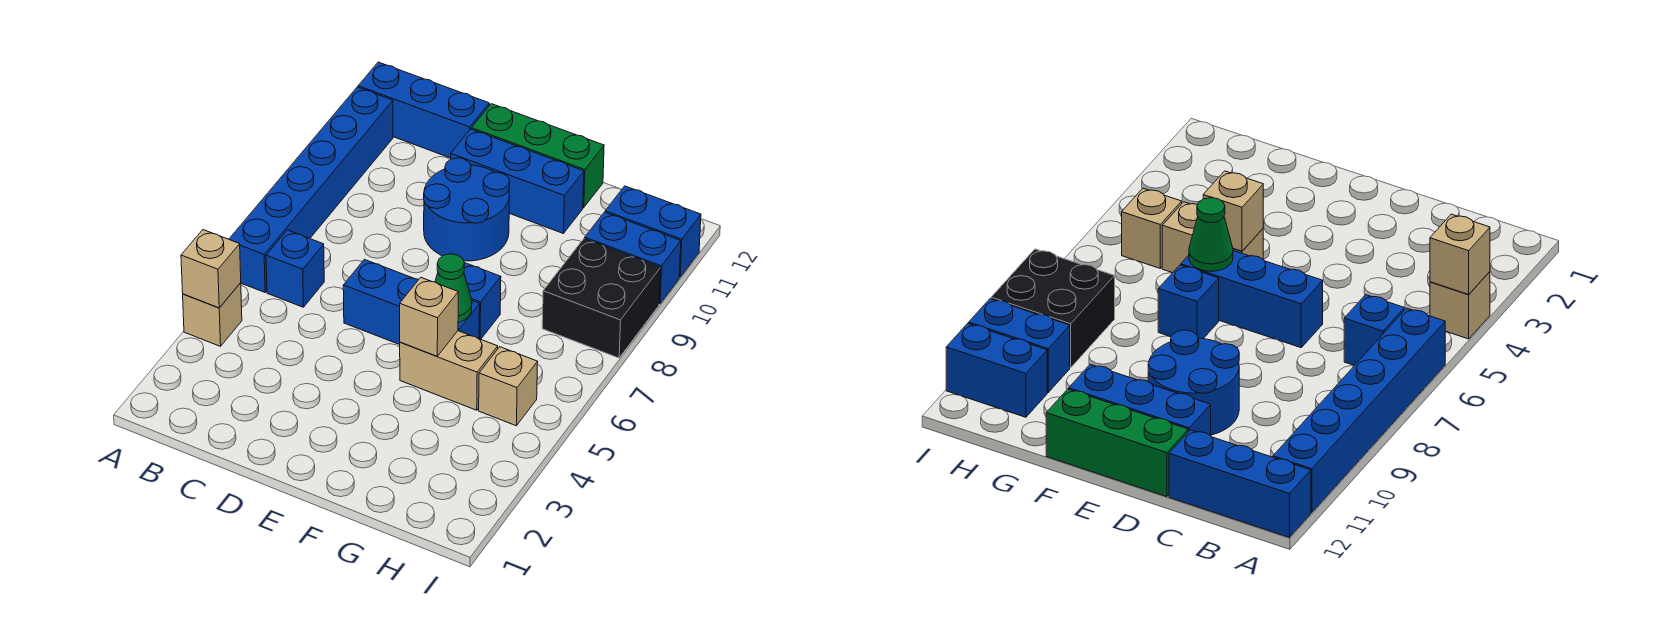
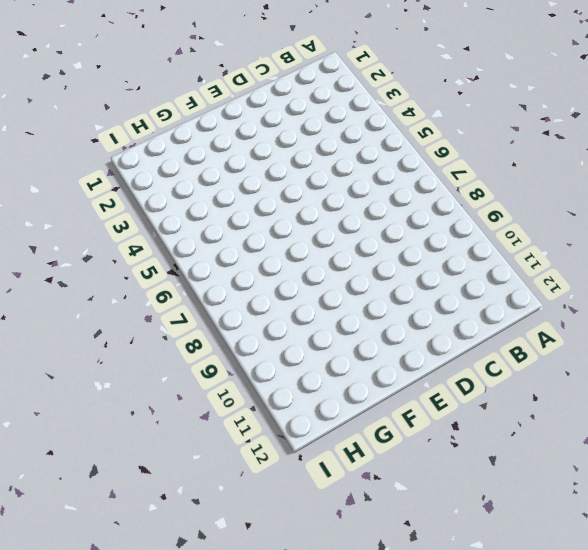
none -> tan 1x1 brick [183,283,242,346]
none -> blue 1x6 brick [229,87,393,292]
none -> blue 1x3 brick [358,62,489,158]

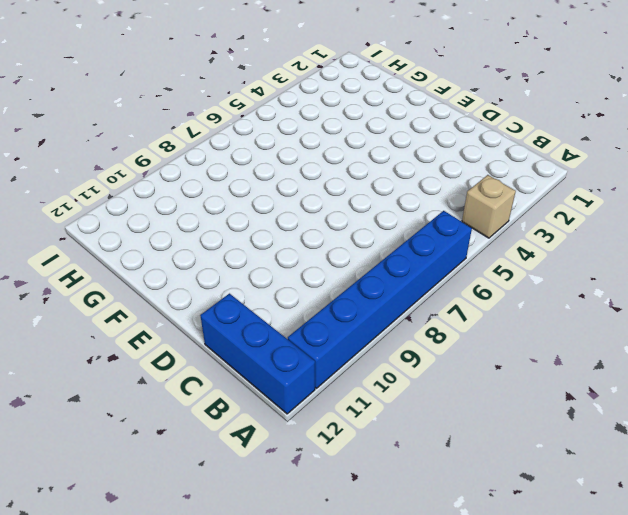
none -> blue 1x1 brick [266,230,324,307]
none -> blue 1x3 brick [343,260,480,345]
none -> blue 2x2 round brick [424,158,510,261]

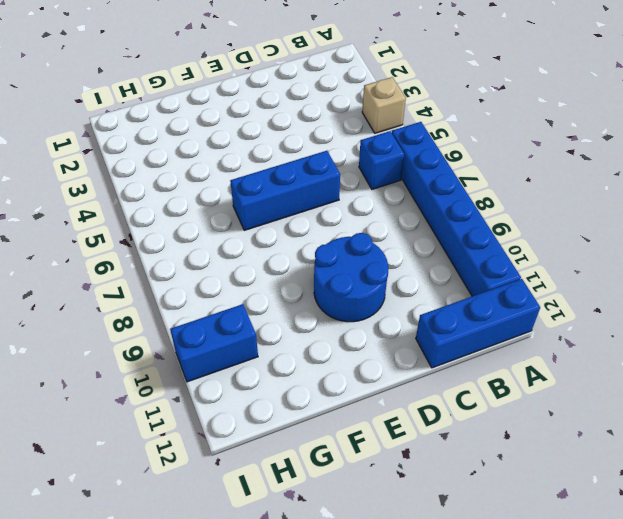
none -> blue 1x3 brick [451,129,584,234]
none -> green 1x3 brick [472,104,604,208]
none -> tan 1x2 brick [400,331,498,410]

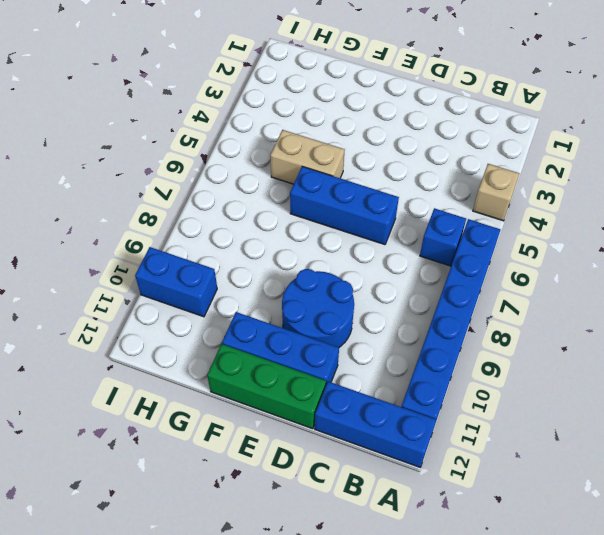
none -> blue 1x1 brick [464,263,501,339]
none -> tan 1x1 brick [479,347,538,426]
none -> black 2x2 brick [542,239,661,358]

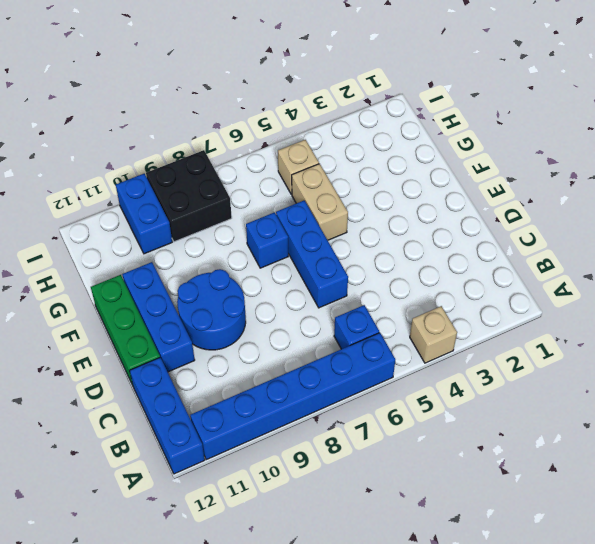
none -> blue 1x2 brick [605,186,701,277]
none -> tan 1x1 brick [181,230,241,308]
none -> tan 1x1 brick [400,277,458,356]

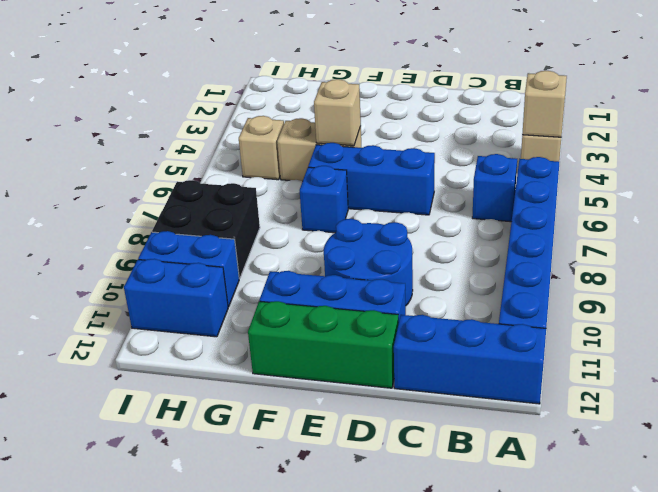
none -> green 1x1 cone [435,254,472,322]

